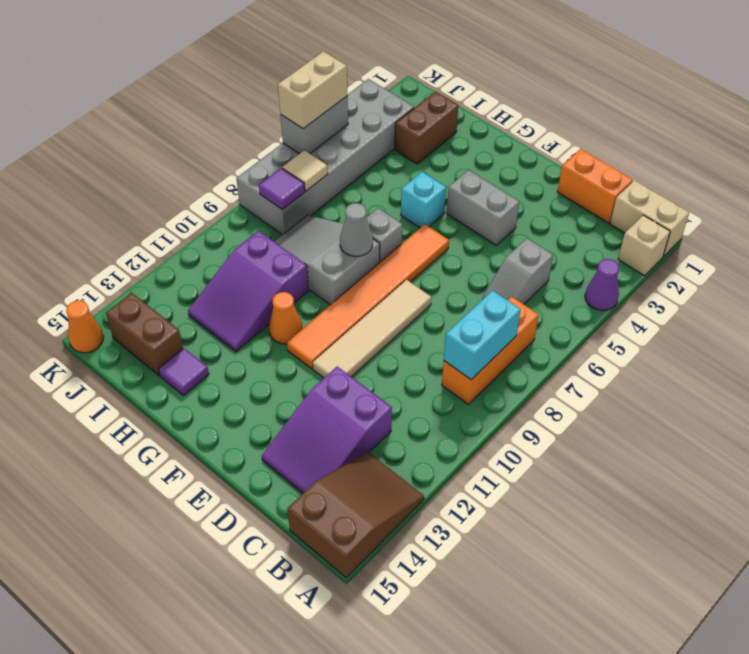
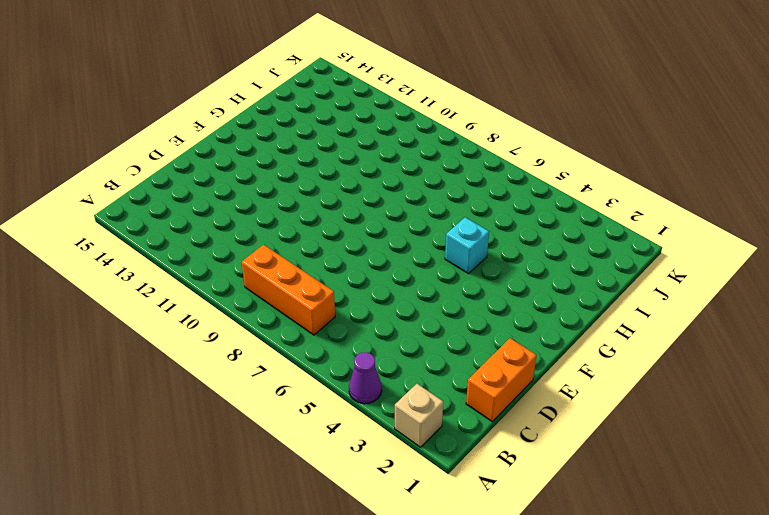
none -> tan 1x2 brick [610,180,689,256]
none -> brown 2x3 slope [287,452,424,578]
none -> grey 1x2 slope [482,238,553,304]

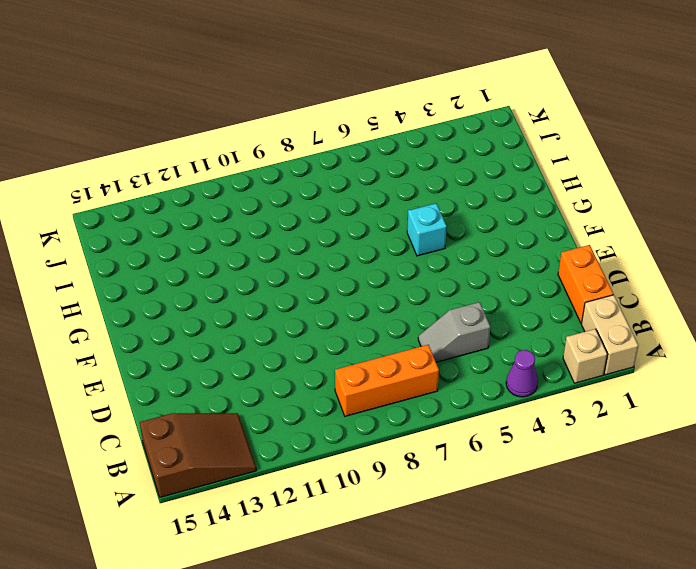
none -> purple 2x3 slope [262,366,392,493]
none -> grey 1x2 brick [447,170,519,245]
none -> tan 1x4 tile [313,280,431,378]

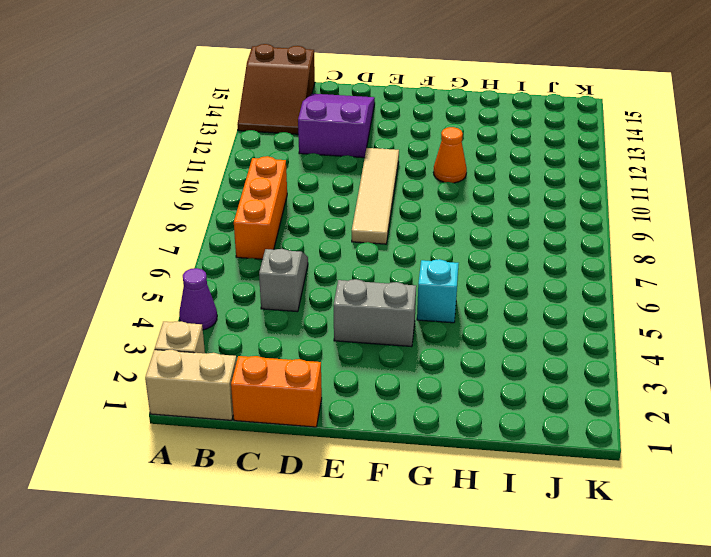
none -> orange 1x6 tile [287,224,449,369]
none -> grey 1x1 brick [367,208,402,262]
none -> grey 2x3 slope [274,215,380,305]

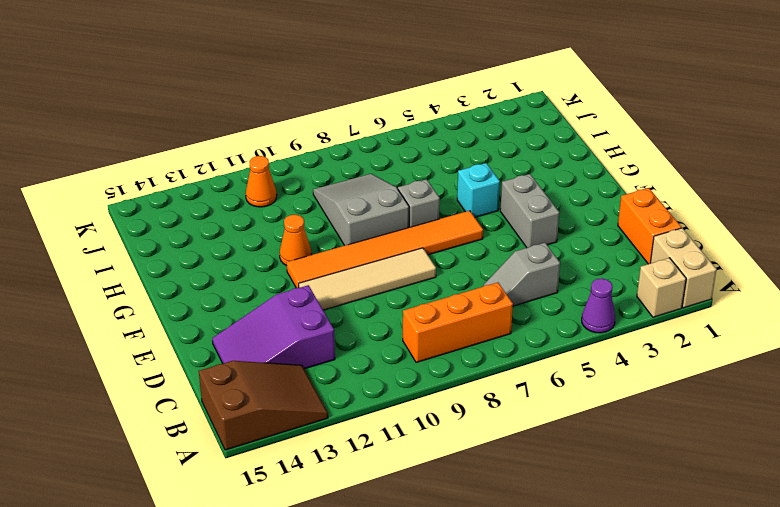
orange 1x1 cone [246,156,277,207] -> orange 1x1 cone moved to [66,301,104,353]
none -> purple 2x3 slope [188,231,309,352]
none -> purple 1x1 tile [159,348,209,395]
none -> brown 1x2 brick [395,91,458,164]

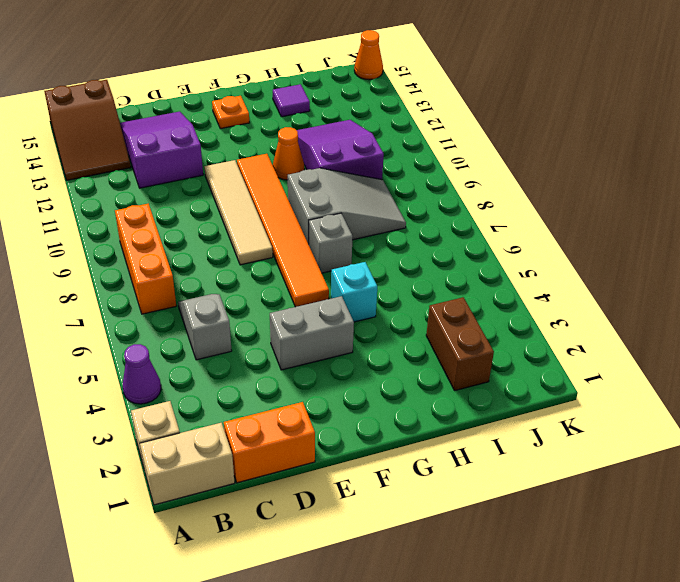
orange 1x1 plate [212,96,249,129] -> none
none -> brown 1x2 brick [106,293,183,376]
none -> grey 2x6 brick [236,79,414,235]
none -> cyan 1x2 brick [444,290,521,379]

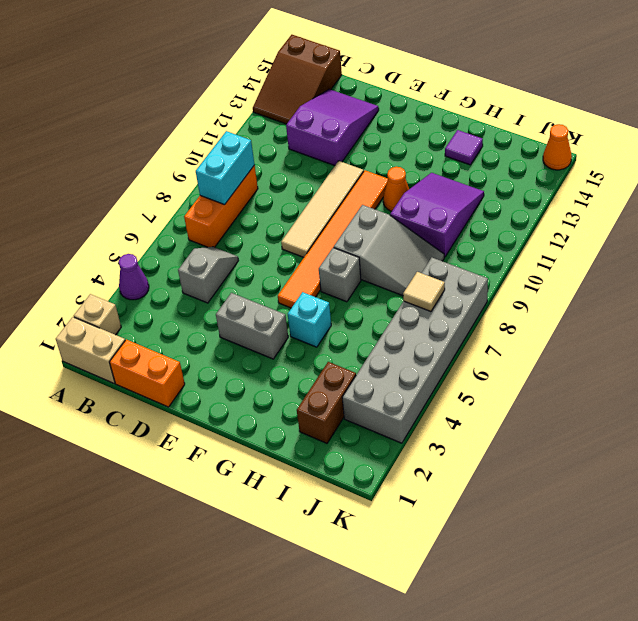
none -> brown 1x2 brick [106,293,183,376]
none -> grey 1x1 cone [340,203,373,256]
none -> purple 1x1 tile [259,168,305,210]

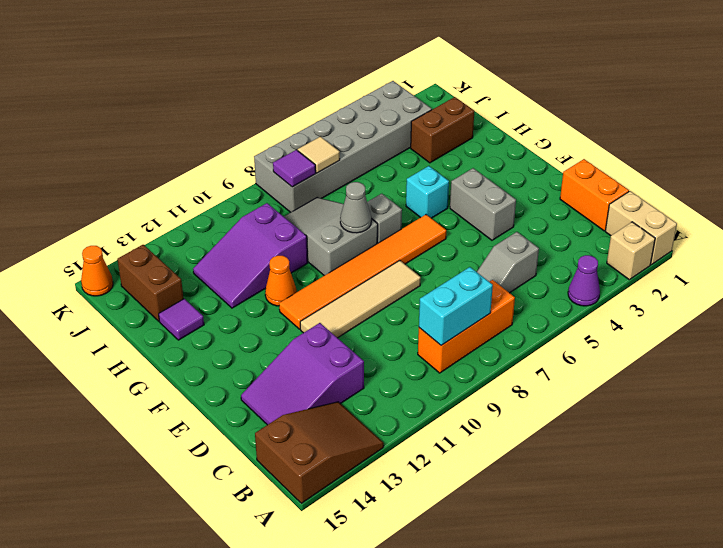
none -> grey 1x2 brick [281,96,348,154]
none -> tan 1x2 brick [278,51,348,129]

